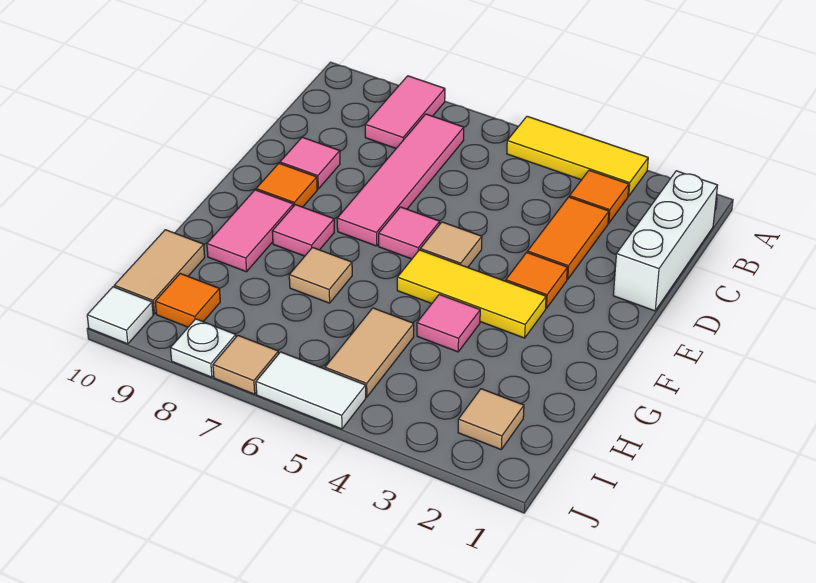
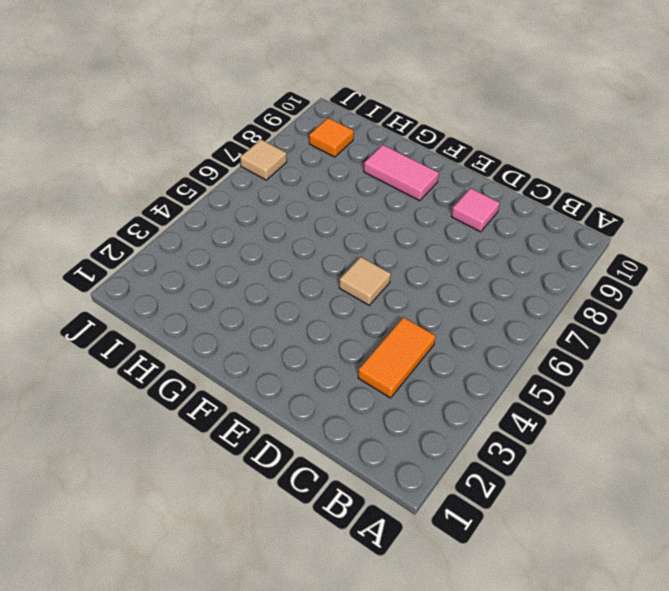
orange 1x2 tile [358,317,436,398] -> orange 1x2 tile turned to [527,197,609,279]
none -> yellow 1x3 tile [507,116,648,196]
none -> pink 1x2 tile [365,76,445,148]
none -> white 1x3 brick [613,171,718,311]

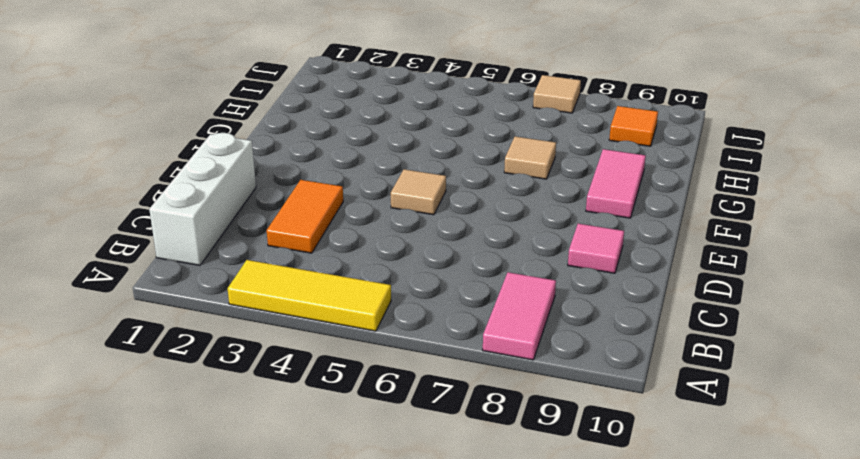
none -> orange 1x1 tile [569,170,629,223]
none -> pink 1x4 tile [337,114,464,246]
none -> orange 1x1 tile [506,252,568,308]

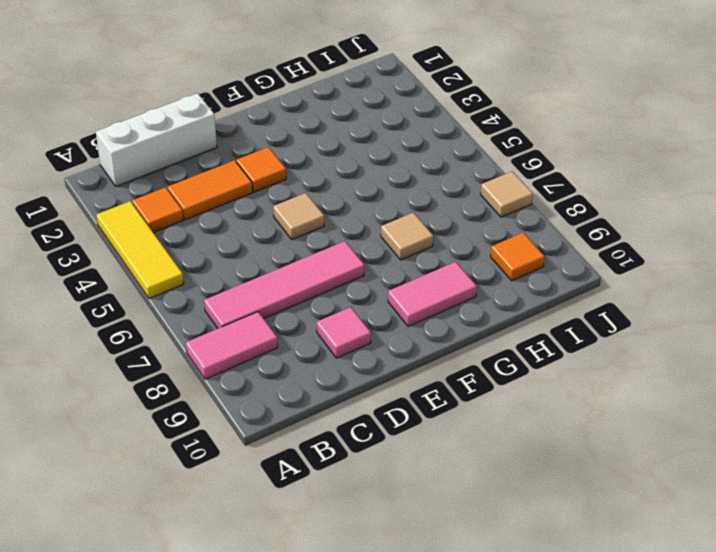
none -> pink 1x1 tile [379,207,440,259]
none -> orange 1x1 tile [256,163,317,207]
none -> yellow 1x3 tile [397,250,546,338]

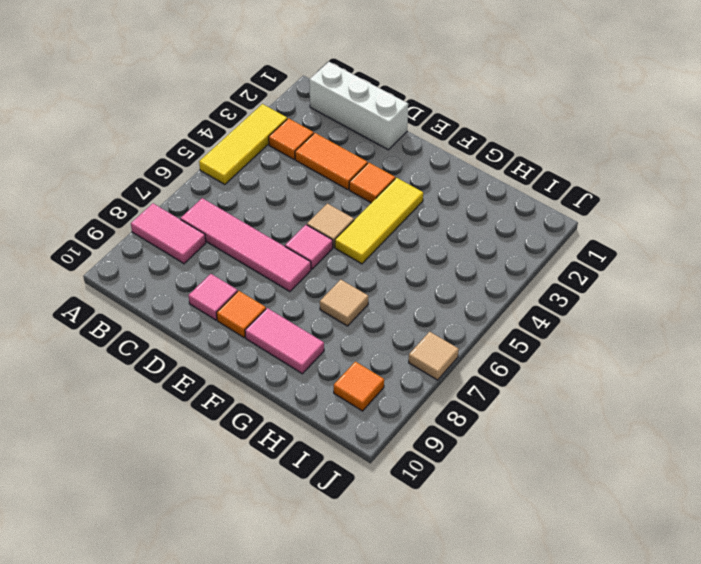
none -> pink 1x1 tile [272,205,334,256]
none -> pink 1x1 tile [417,295,480,352]
none -> tan 1x2 tile [325,308,414,397]

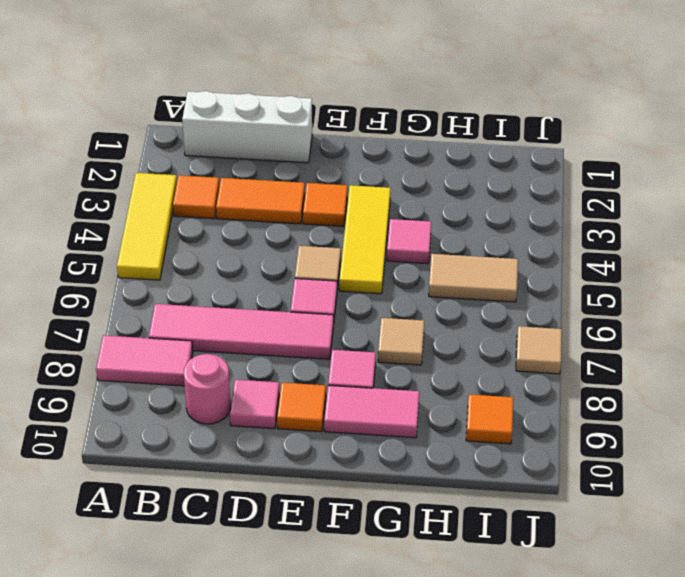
pink 1x1 round brick [184,354,231,424] -> none
none -> tan 1x2 tile [114,230,205,314]
none -> tan 1x1 tile [458,389,524,449]
none -> white 1x2 tile [256,352,366,429]

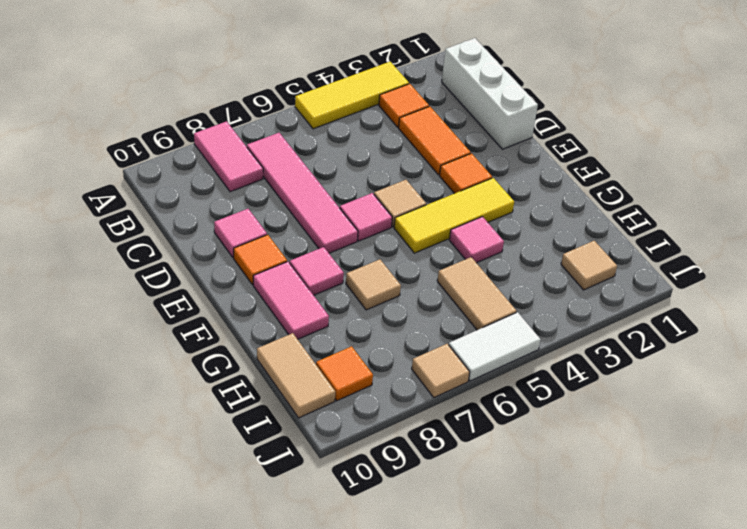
none -> white 1x1 plate [171,319,236,377]
none -> white 1x1 tile [87,287,153,344]

